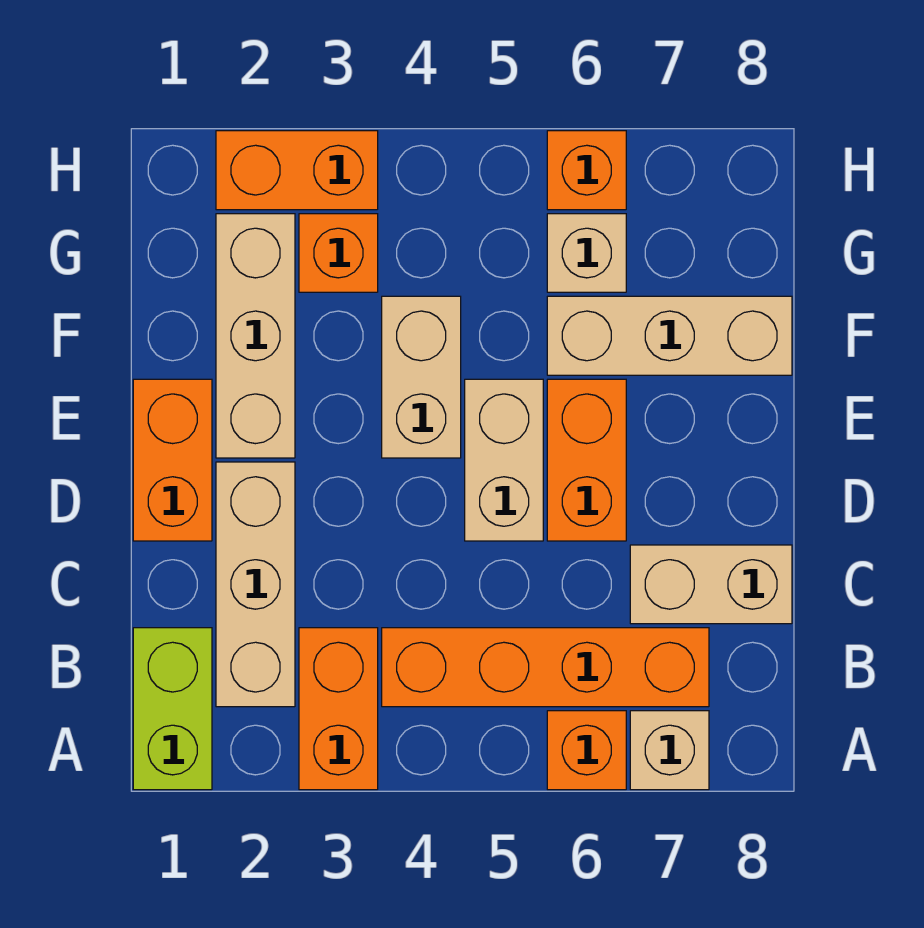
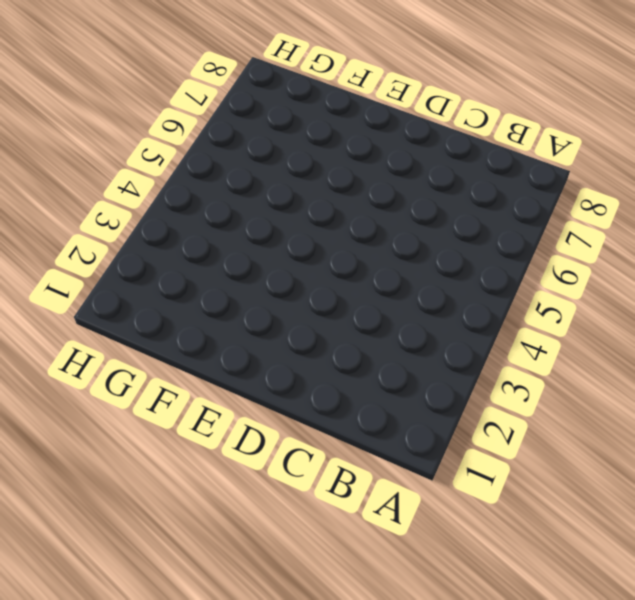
none -> lime 1x2 brick [133,628,212,790]
none -> orange 1x2 brick [299,628,378,790]
none -> orange 1x1 brick [547,711,626,790]

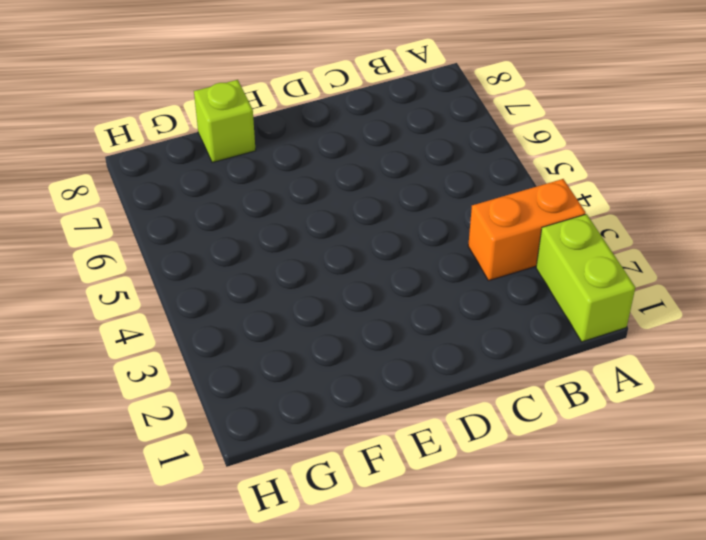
lime 1x2 brick [536,214,635,342] -> lime 1x2 brick turned to [133,628,212,790]
lime 1x1 brick [194,80,256,163] -> tan 1x3 brick [547,296,792,375]
none -> orange 1x1 brick [547,711,626,790]
none -> tan 1x1 brick [630,711,709,790]
none -> tan 1x3 brick [216,462,295,707]

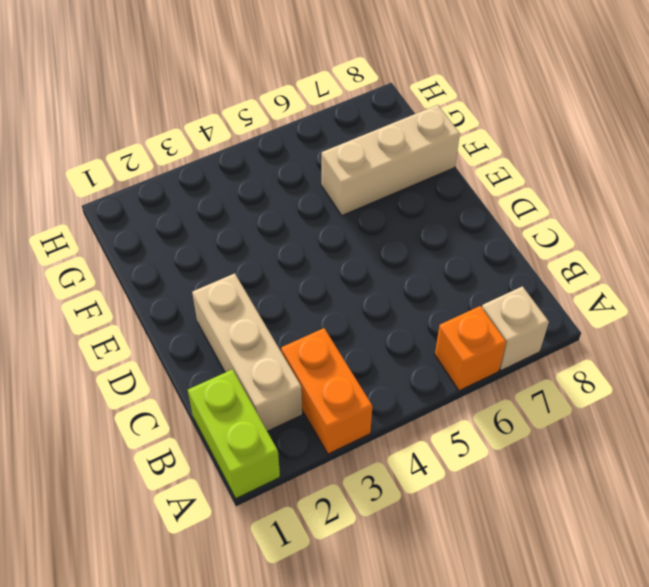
none -> orange 1x4 brick [382,628,709,707]
none -> tan 1x2 brick [630,545,792,624]
none -> orange 1x2 brick [133,379,212,541]

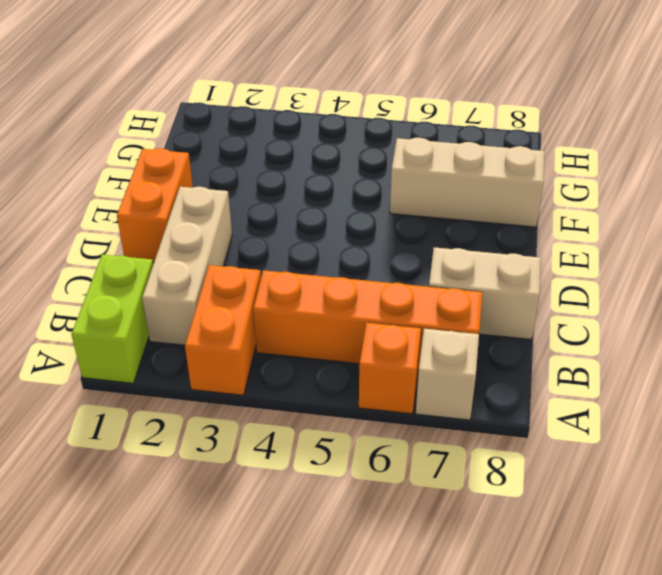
none -> tan 1x2 brick [465,379,543,541]
none -> orange 1x2 brick [547,379,626,541]
none -> tan 1x3 brick [216,214,295,458]

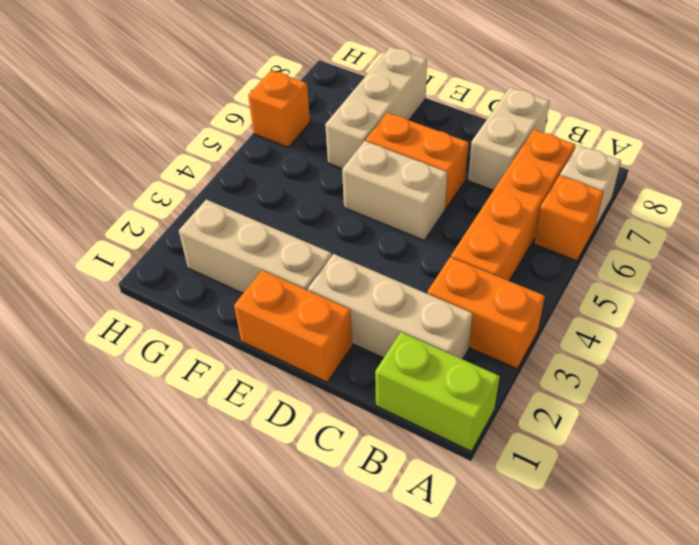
none -> tan 1x2 brick [382,296,461,458]
none -> orange 1x1 brick [299,214,378,292]
none -> tan 1x1 brick [547,214,626,292]

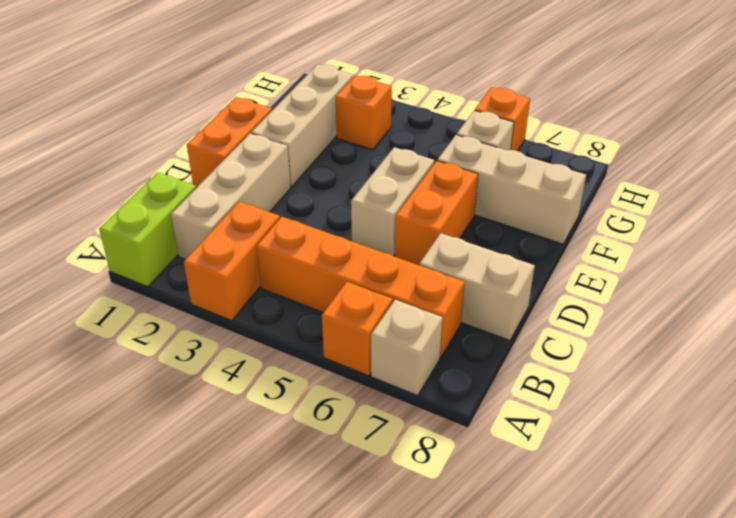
none -> tan 1x2 brick [382,296,461,458]
none -> orange 1x2 brick [216,131,378,210]

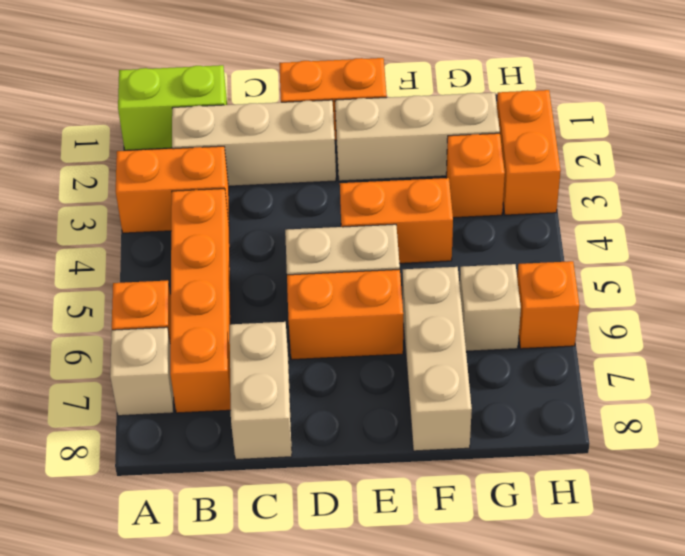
orange 1x2 brick [340,178,453,263] -> tan 1x2 brick [382,296,461,458]

